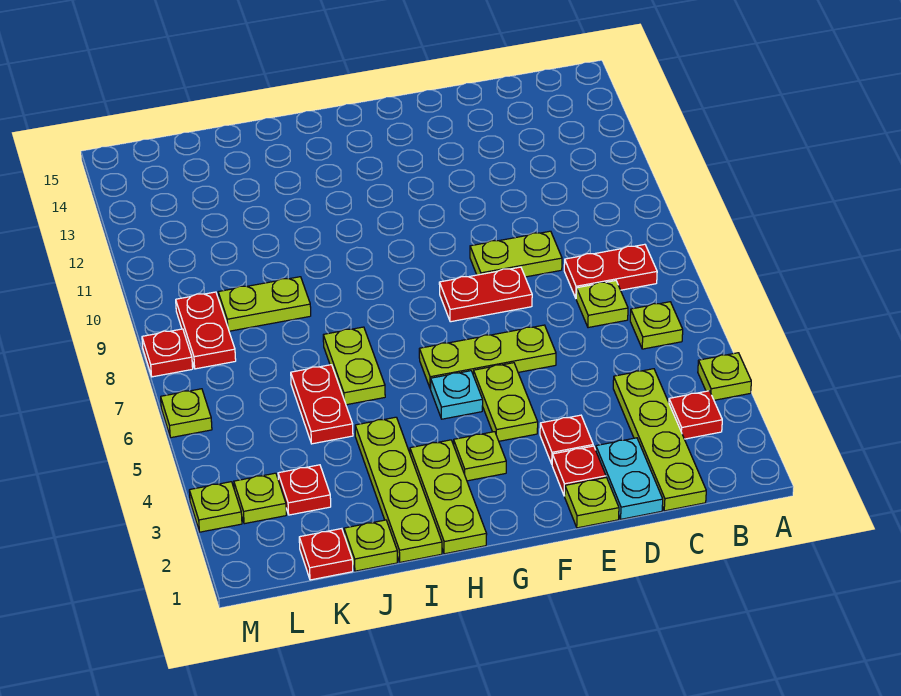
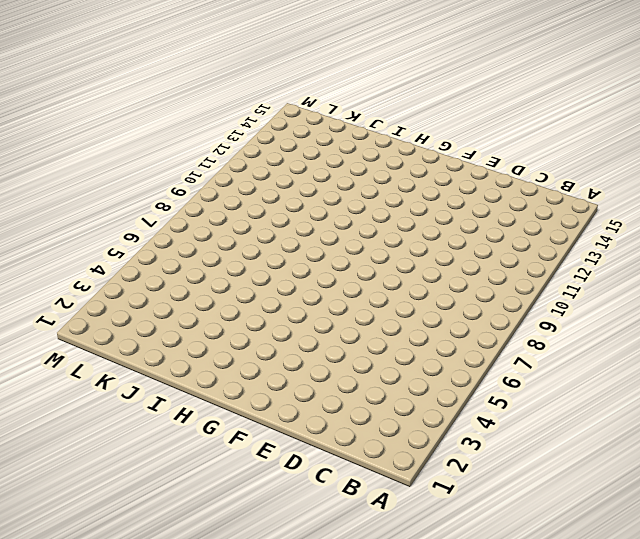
none -> lime 1x1 plate [698,353,751,400]
none -> red 1x1 plate [669,391,722,439]
none -> lime 1x1 plate [630,302,683,349]

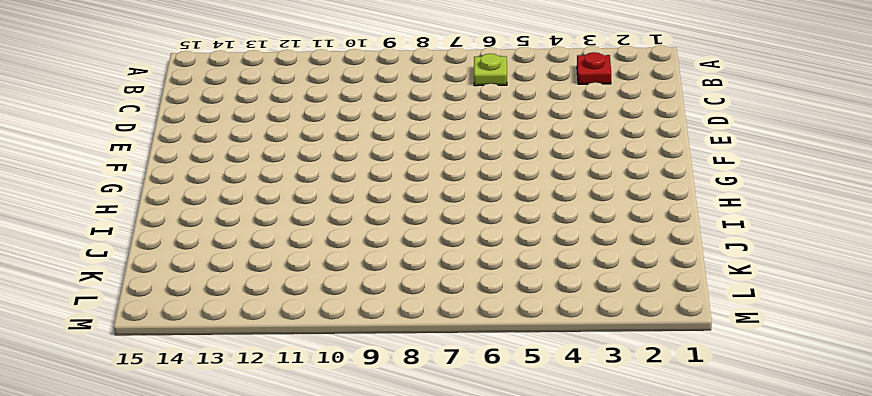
none -> lime 1x1 plate [698,353,751,400]
none -> red 1x2 plate [564,244,657,298]
none -> lime 1x4 plate [613,369,706,511]

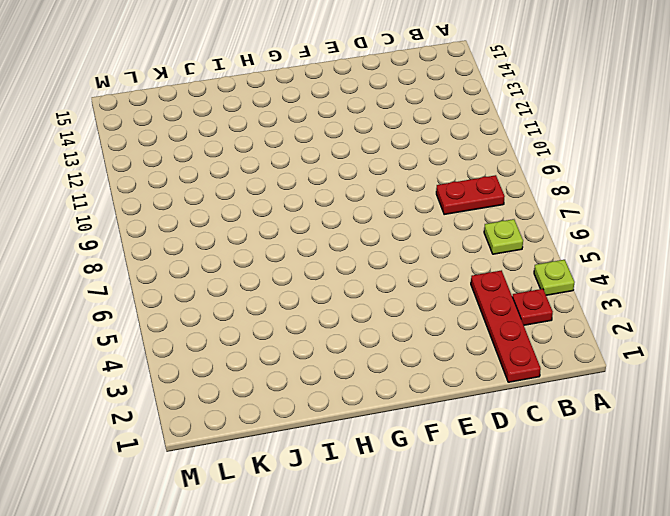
red 1x4 plate [471,270,541,382] -> lime 1x4 plate [613,369,706,511]
none -> lime 1x1 plate [576,281,628,328]
none -> cyan 1x2 plate [596,438,663,519]
none -> lime 1x2 plate [470,231,562,277]

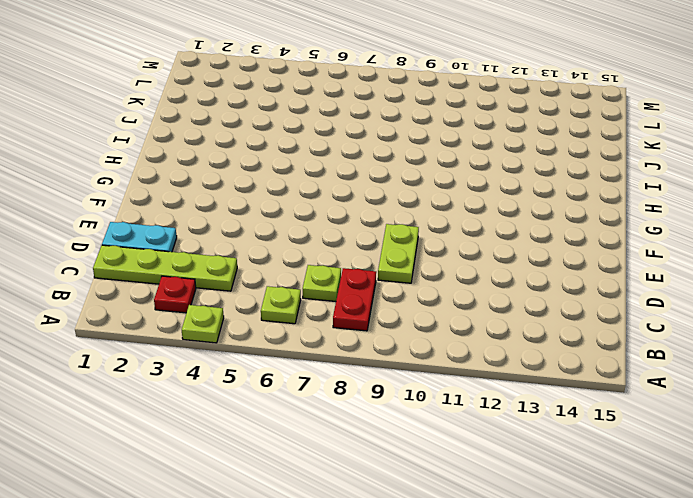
none -> lime 1x1 plate [565,477,619,528]
none -> red 1x1 plate [552,446,606,496]
none -> red 1x1 plate [540,415,593,464]

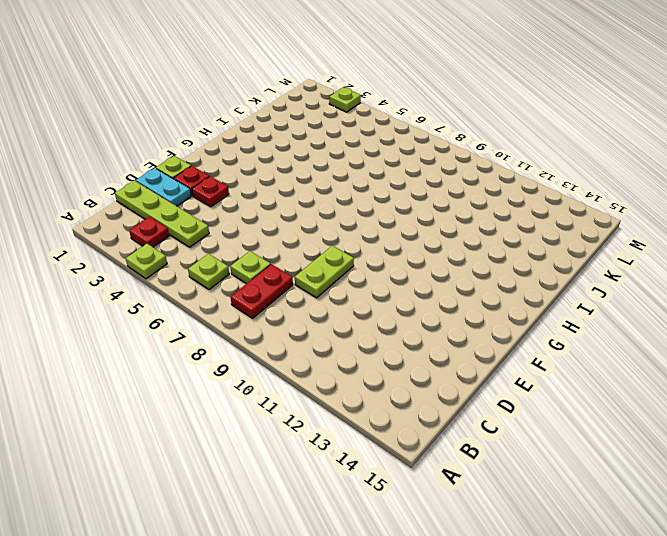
none -> lime 1x3 plate [419,325,556,389]
none -> red 1x2 plate [439,267,532,322]
none -> lime 1x2 plate [473,363,538,441]

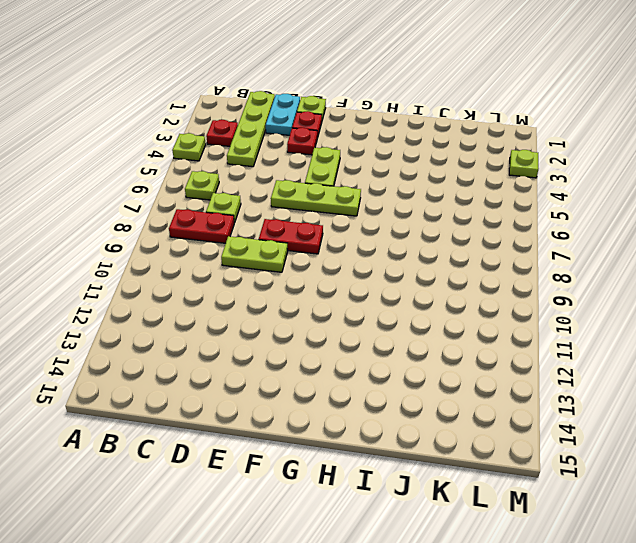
none -> lime 1x1 plate [454,432,506,481]
none -> cyan 1x1 plate [431,371,483,419]
none -> lime 1x3 plate [410,440,487,554]

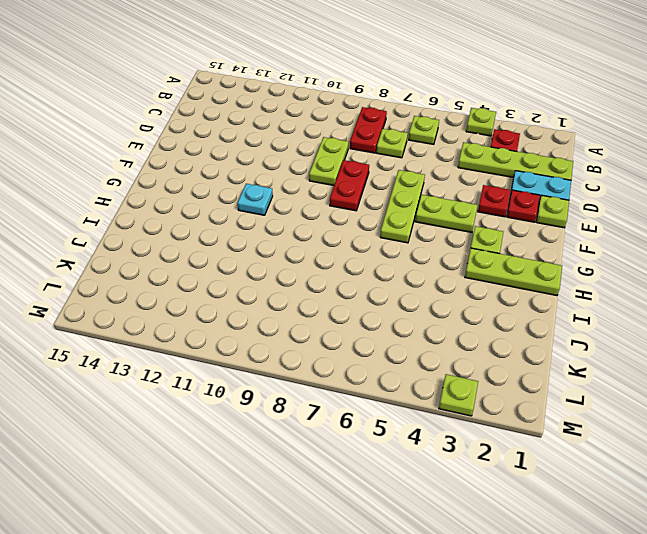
cyan 1x1 plate [238,184,273,215] -> cyan 1x1 plate moved to [431,371,483,419]
none -> lime 1x4 plate [355,417,442,562]
none -> lime 1x2 plate [323,327,385,405]
none -> lime 1x1 plate [344,520,397,571]

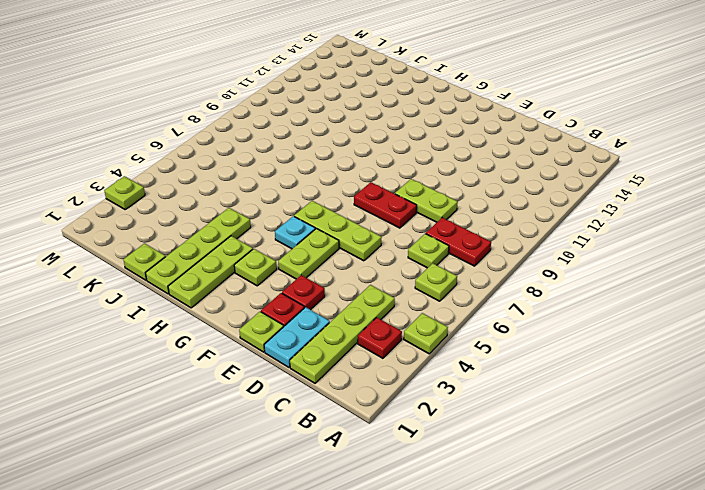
none -> lime 1x2 plate [323,327,385,405]
none -> red 1x2 plate [291,365,353,444]
none -> lime 1x2 plate [218,277,311,331]

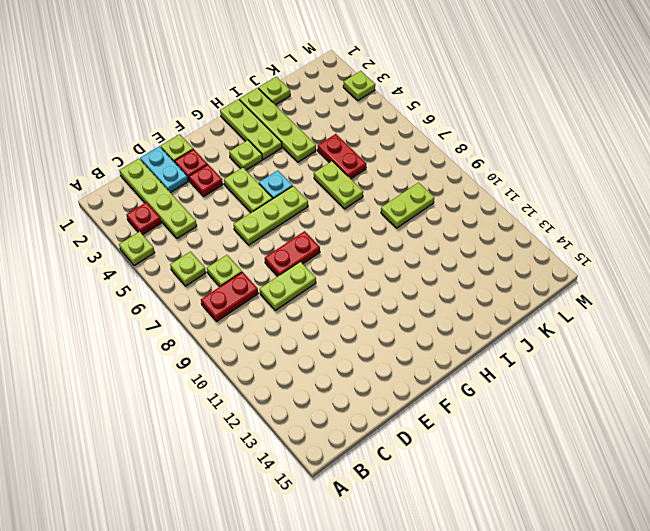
none -> red 1x1 plate [299,529,353,580]
none -> red 1x1 plate [278,465,331,515]
none -> lime 1x1 plate [234,473,286,524]

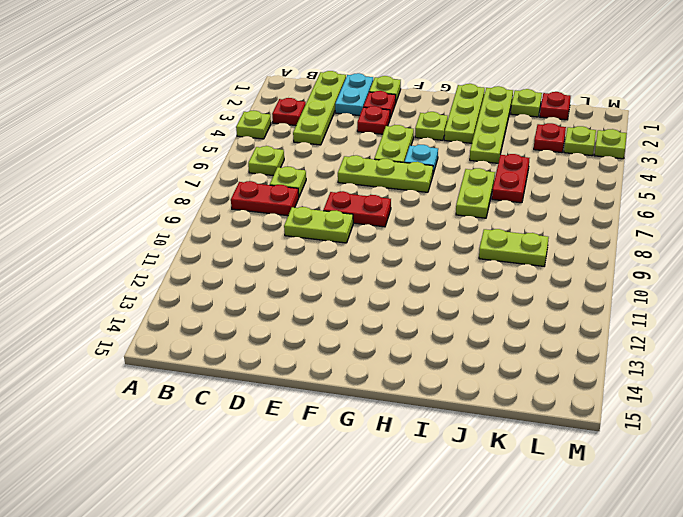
none -> red 1x2 plate [176,292,236,369]
none -> lime 1x1 plate [161,389,212,438]
none -> red 1x1 plate [142,329,193,377]

